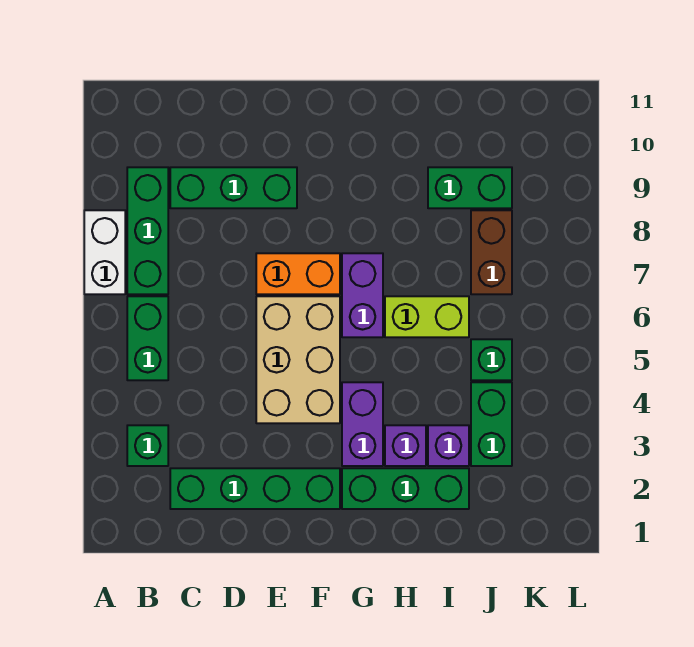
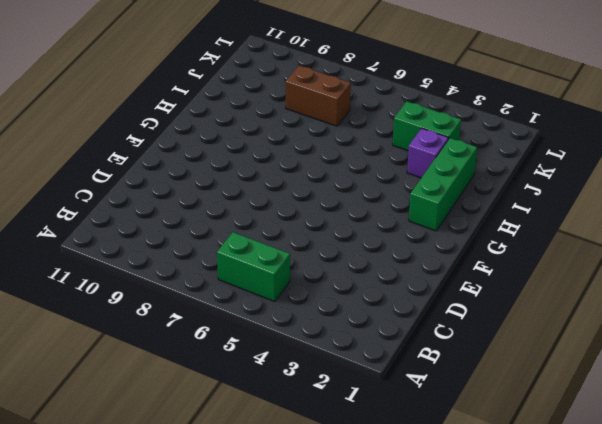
none -> white 1x2 brick [84,210,125,294]
none -> green 1x1 brick [127,425,168,466]
none -> green 1x3 brick [127,167,168,294]

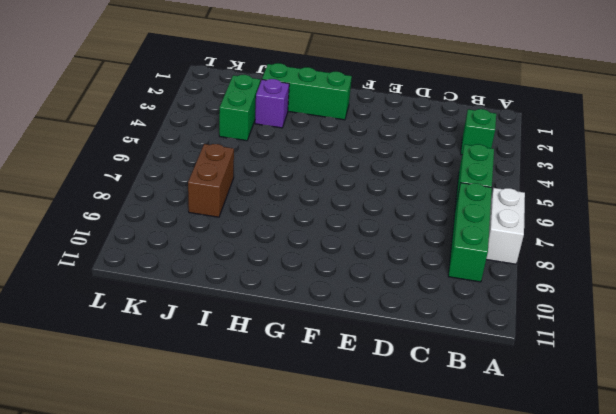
none -> green 1x4 brick [170,468,340,509]
none -> green 1x3 brick [170,167,297,208]
none -> tan 2x3 brick [256,296,340,423]

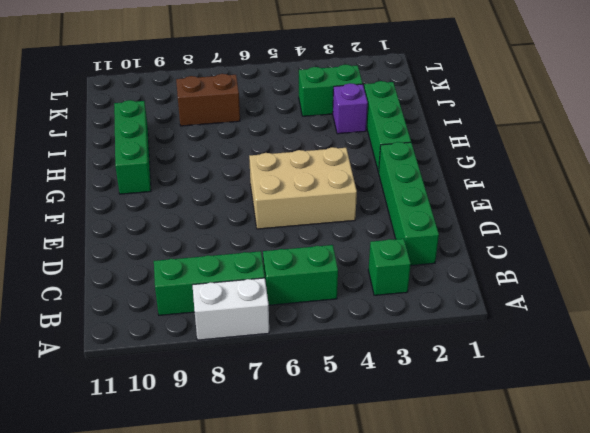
green 1x3 brick [114,100,151,194] -> green 1x3 brick moved to [170,167,297,208]
none -> orange 1x2 brick [256,253,340,294]
none -> purple 1x2 brick [342,382,383,466]
none -> purple 1x2 brick [342,253,383,337]

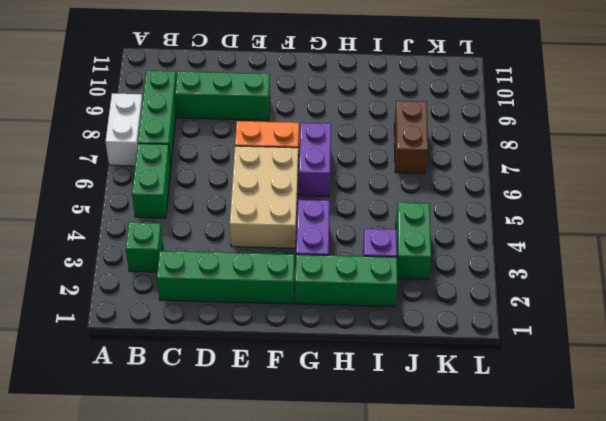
none -> purple 1x1 brick [385,425,426,466]
none -> lime 1x2 brick [385,296,469,337]
none -> green 1x2 brick [428,167,512,208]

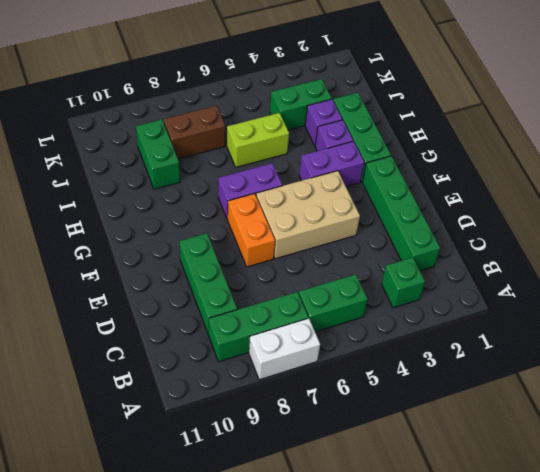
lime 1x2 brick [227,113,289,167] -> lime 1x2 brick turned to [385,296,469,337]
none -> green 1x1 brick [471,339,512,380]

